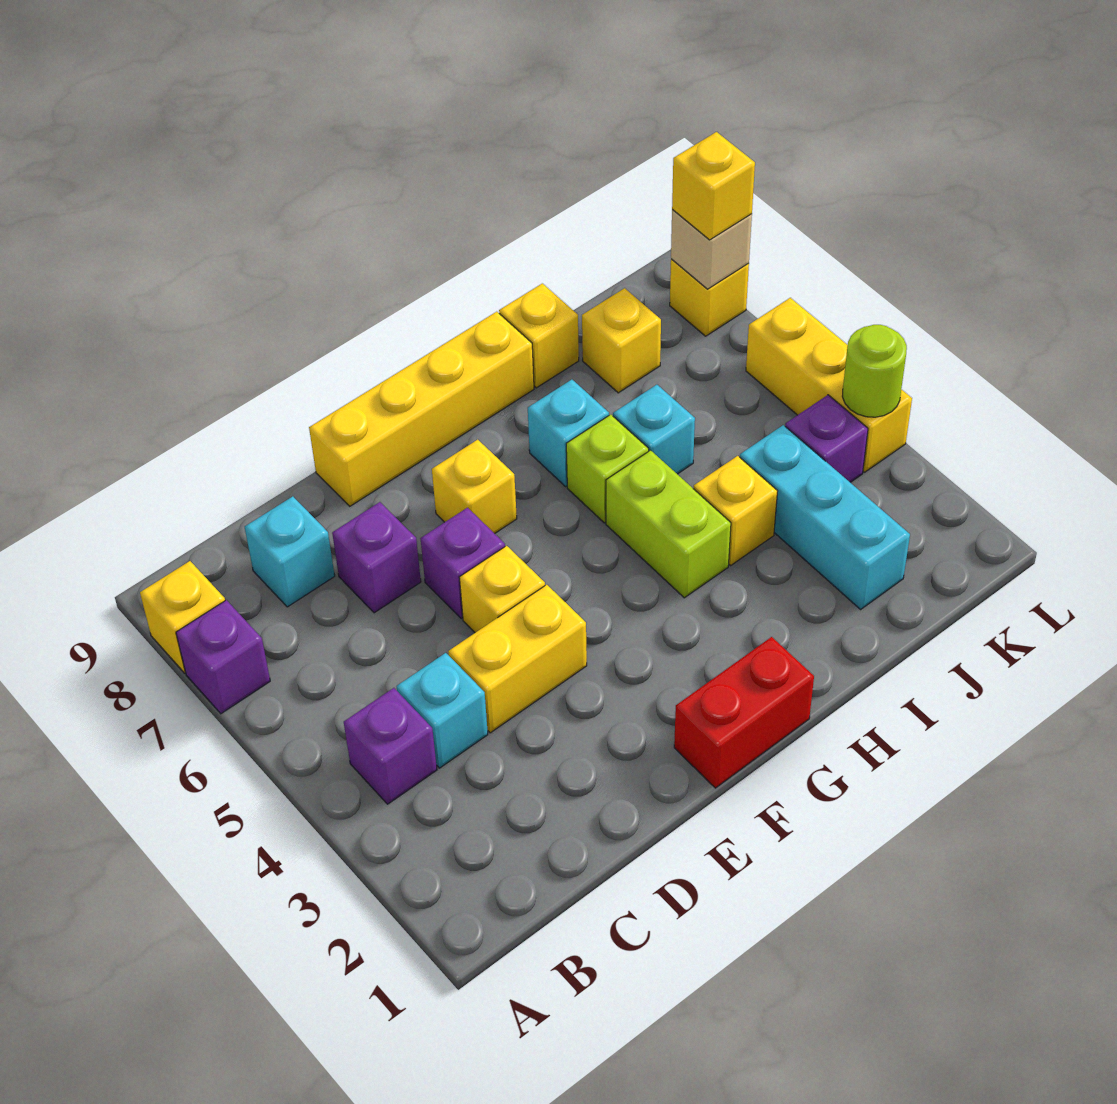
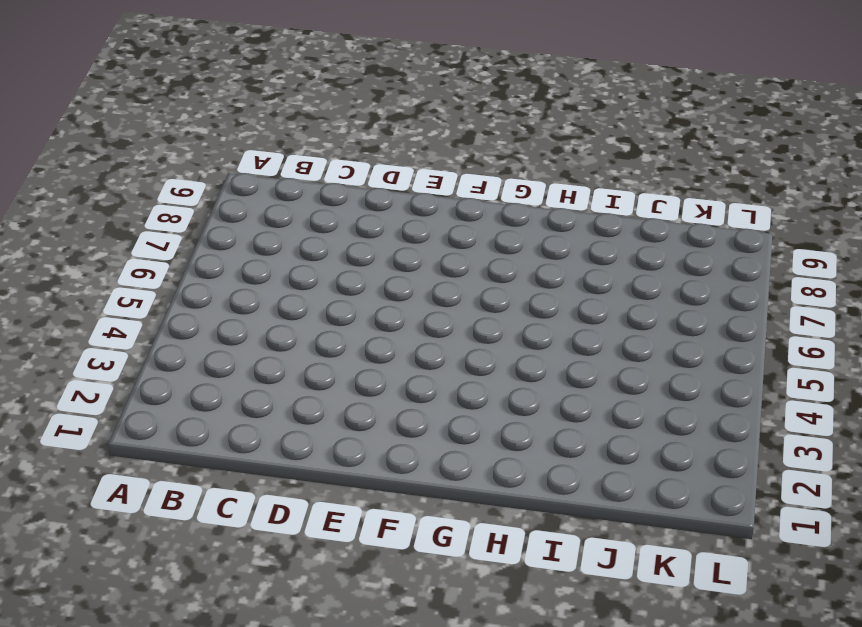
none -> purple 1x1 brick [176,600,270,714]
none -> yellow 1x1 brick [140,561,225,673]
none -> purple 1x1 brick [344,688,437,804]

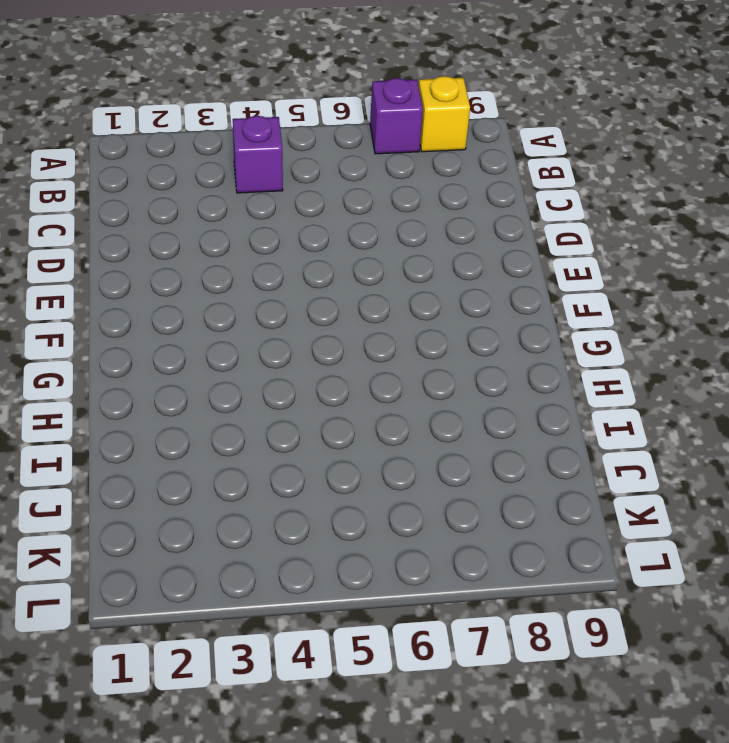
none -> cyan 1x1 brick [397,653,488,768]
none -> cyan 1x1 brick [245,496,335,607]
none -> yellow 1x2 brick [448,585,587,733]

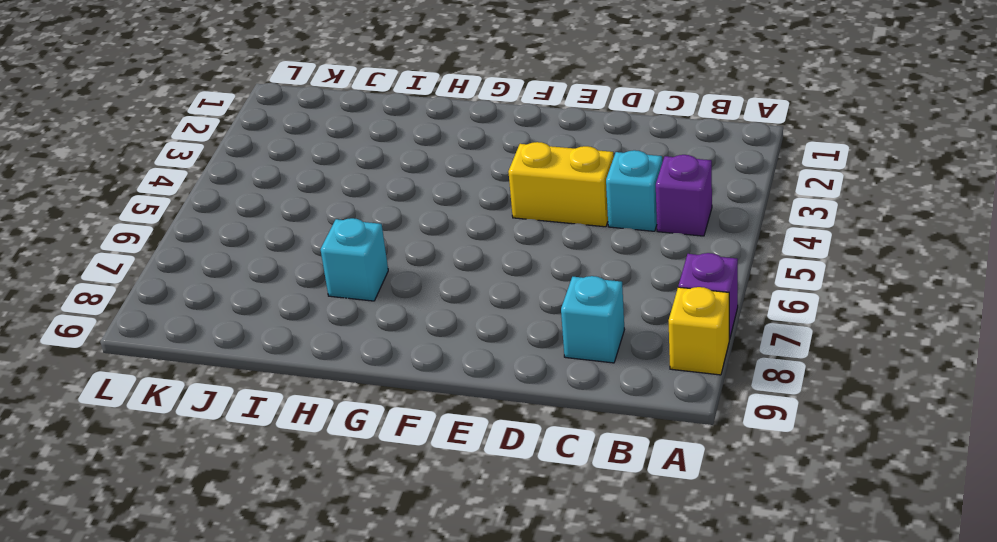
none -> purple 1x1 brick [332,502,421,613]
none -> yellow 1x1 brick [459,546,545,633]
none -> purple 1x1 brick [421,508,505,619]

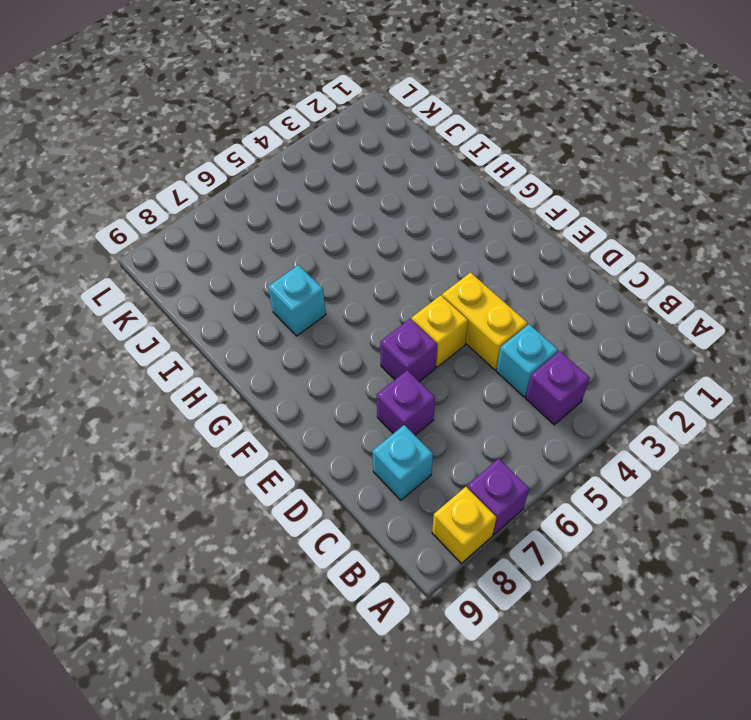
none -> yellow 1x4 brick [309,312,534,506]
none -> red 1x2 brick [674,637,814,788]
none -> yellow 1x1 brick [432,440,517,534]

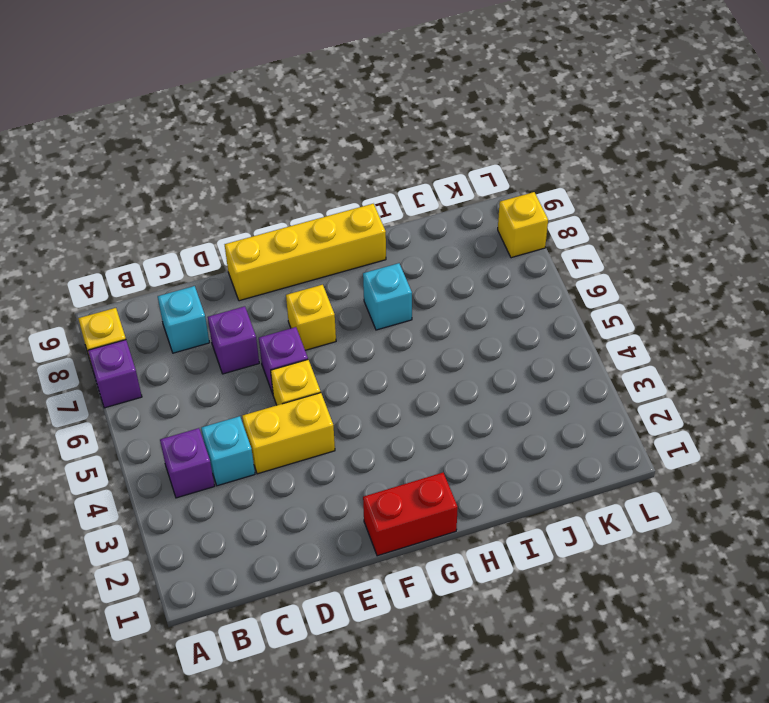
none -> lime 1x2 brick [606,450,731,598]
none -> lime 1x1 brick [566,415,649,523]
none -> yellow 1x1 brick [693,456,778,565]

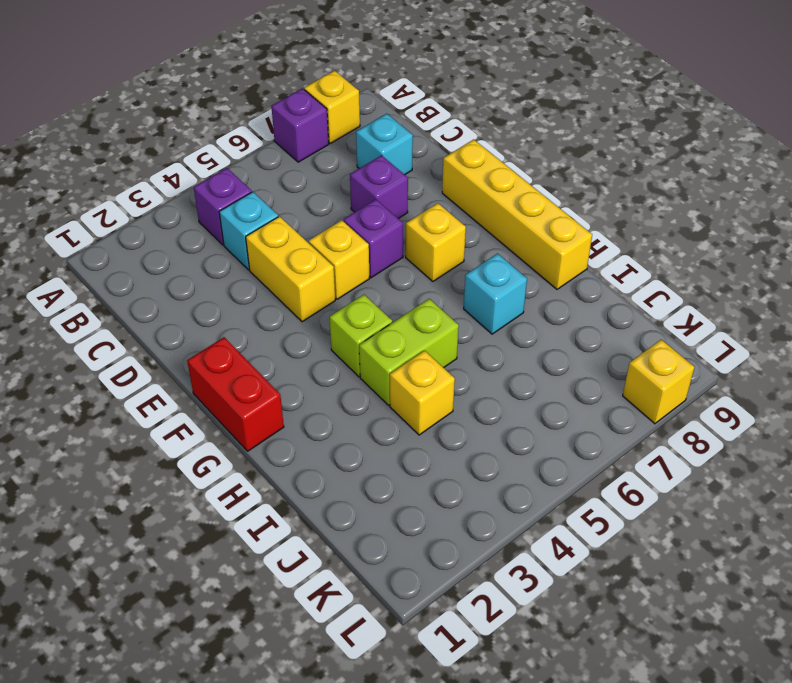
lime 1x1 brick [330,295,392,377] -> lime 1x1 brick moved to [566,415,649,523]
none -> cyan 1x1 brick [613,385,695,474]
none -> yellow 1x1 brick [499,283,579,388]
none -> cyan 1x3 brick [740,425,910,609]

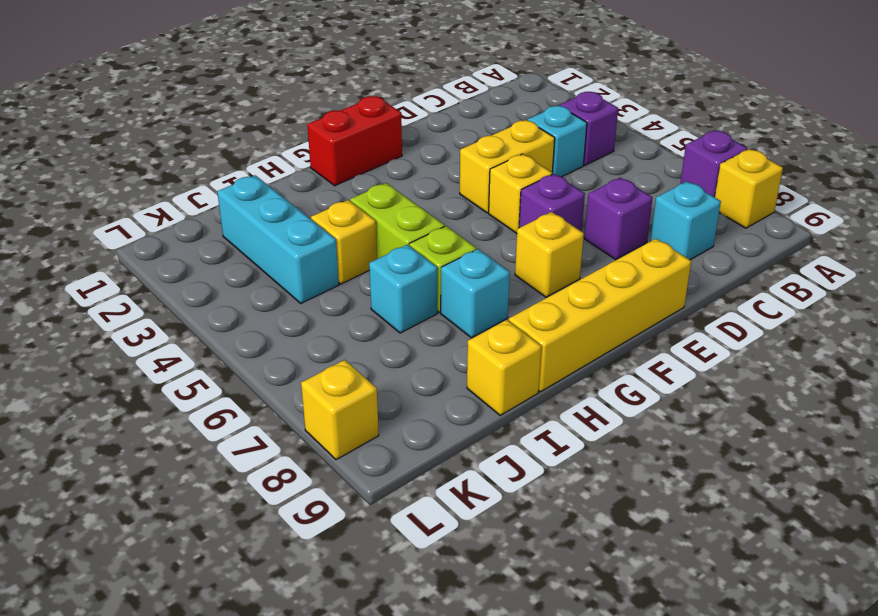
none -> yellow 1x1 brick [582,288,661,393]
none -> purple 1x1 brick [785,395,868,482]
none -> yellow 1x3 brick [746,298,912,472]

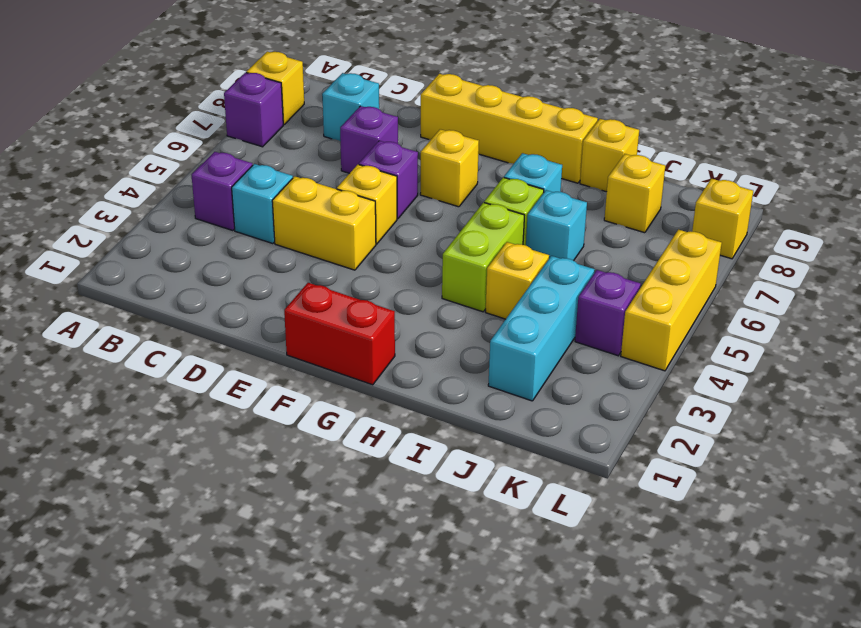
none -> lime 1x1 round brick [842,325,907,417]
none -> tan 1x1 brick [671,210,752,289]
none -> yellow 1x1 brick [672,132,755,240]

